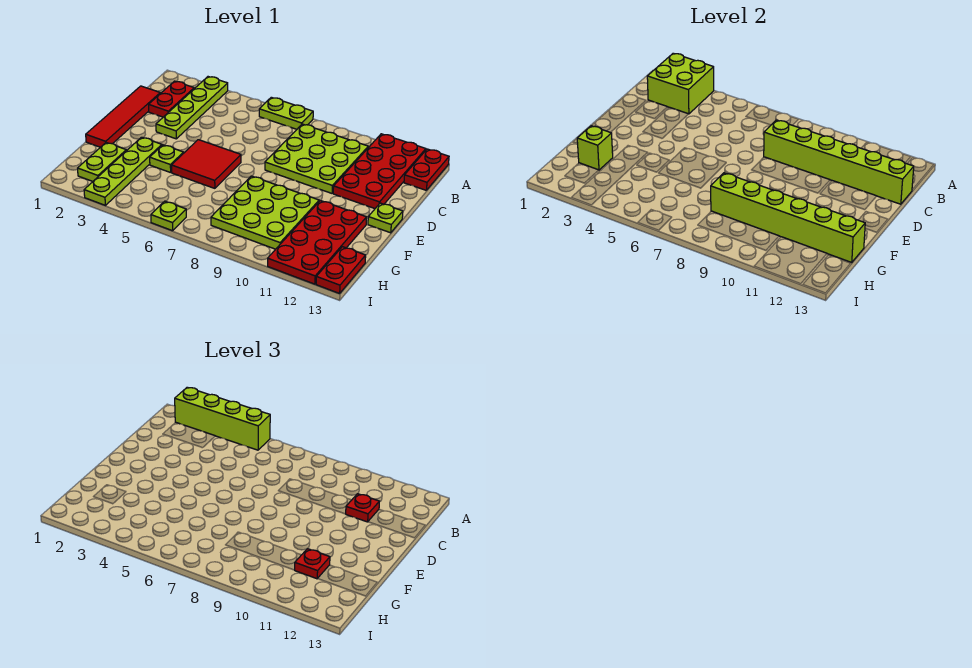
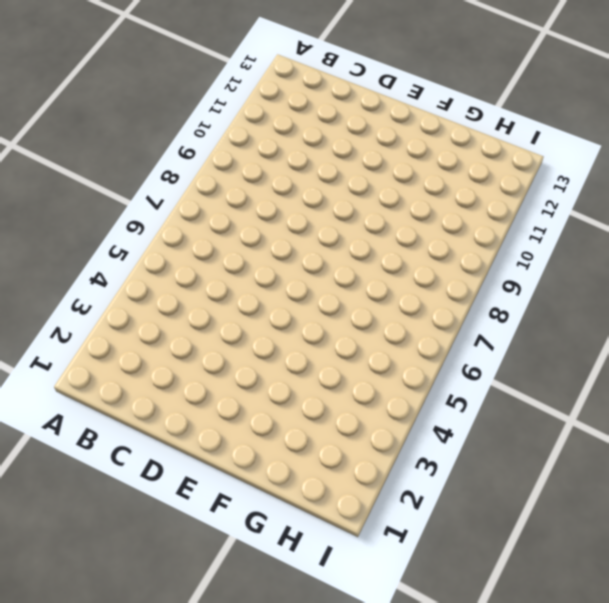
none -> lime 1x4 plate [156,77,228,139]
none -> lime 1x2 plate [259,97,313,129]
none -> red 2x4 plate [333,134,426,209]

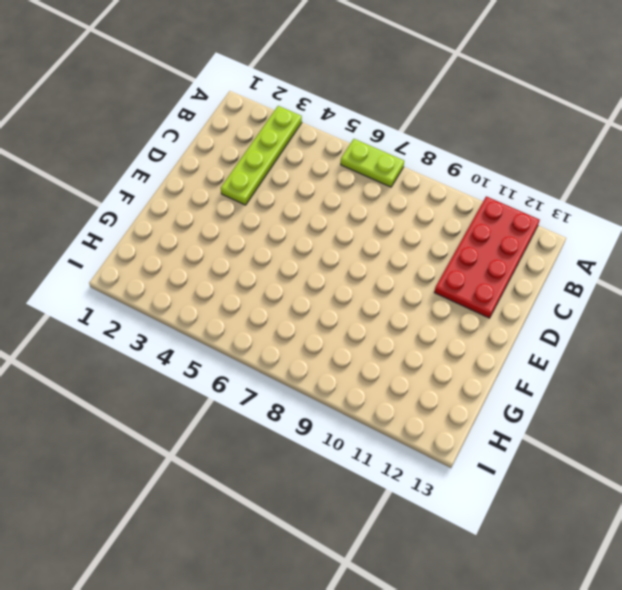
none -> red 1x2 plate [404,149,449,190]
none -> red 1x2 plate [149,81,194,117]
none -> lime 3x3 plate [265,124,368,193]

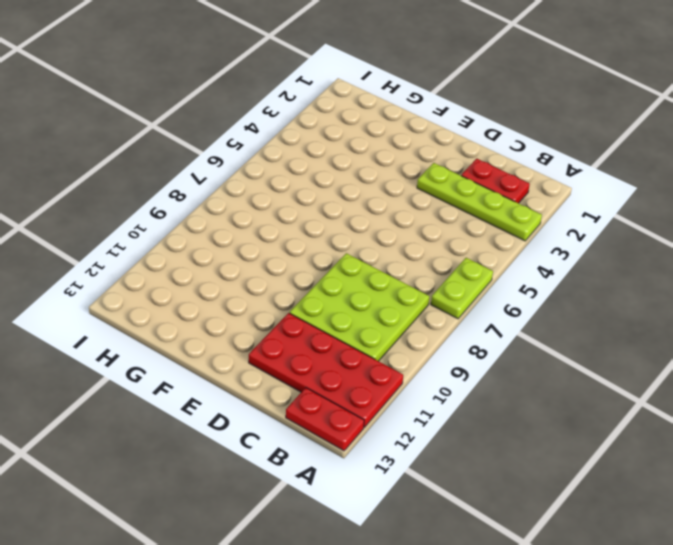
none -> red 1x4 tile [86,86,160,147]
none -> red 2x2 tile [171,140,241,188]
none -> lime 1x1 plate [368,203,403,233]

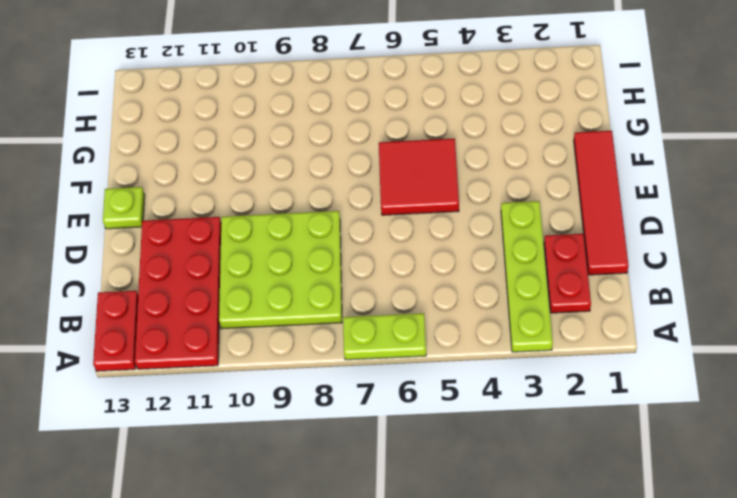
none -> lime 1x4 plate [84,137,162,205]
none -> lime 1x1 plate [150,145,184,173]
none -> lime 3x3 plate [211,176,319,249]

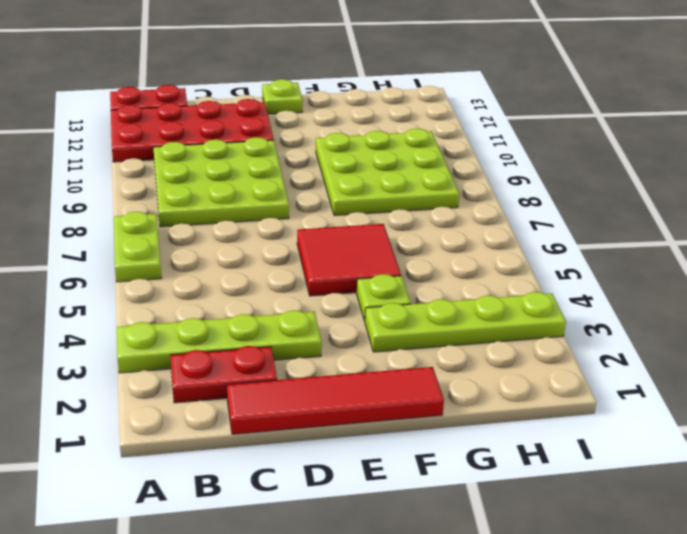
none -> red 2x4 plate [268,201,367,284]
none -> lime 1x2 plate [78,143,126,181]
none -> red 1x2 plate [316,247,366,293]

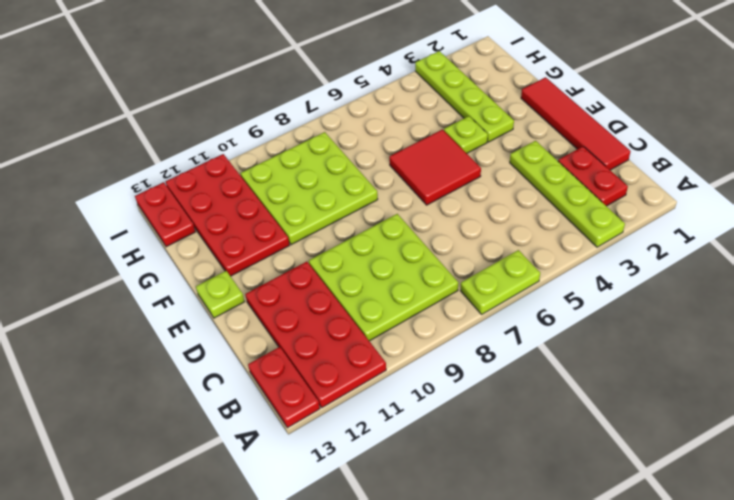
none -> lime 1x2 plate [78,143,126,181]
none -> lime 1x1 plate [151,201,186,231]
none -> lime 2x2 brick [647,53,714,114]

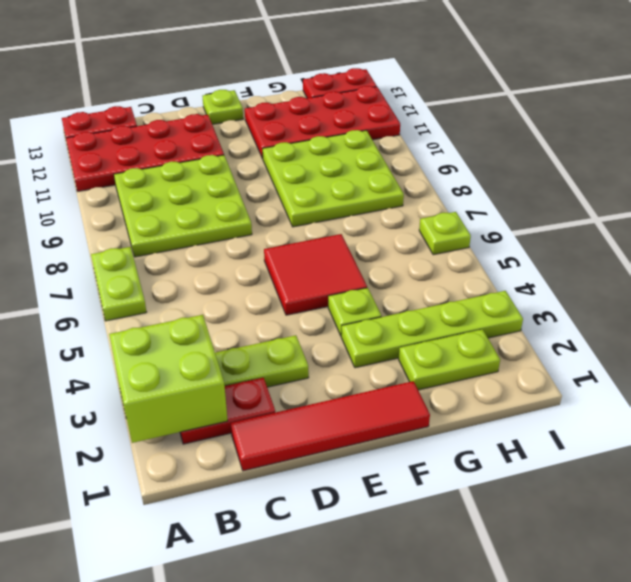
none -> lime 1x6 brick [764,120,914,204]
none -> lime 1x1 brick [577,126,613,170]
none -> lime 1x6 brick [711,173,865,262]

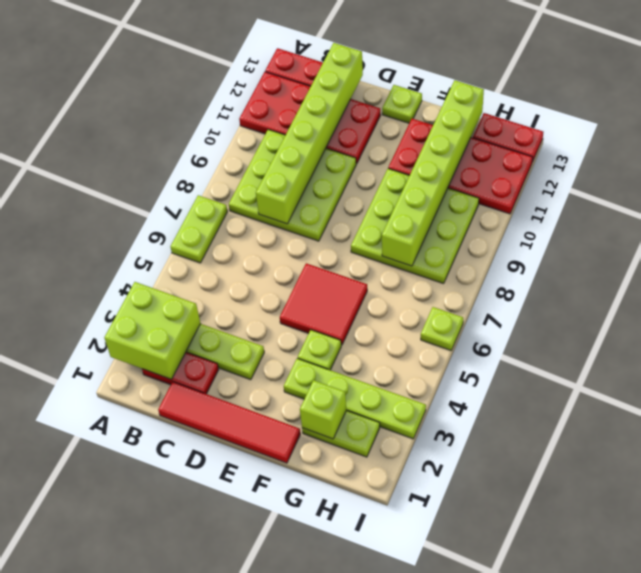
none -> lime 1x4 brick [175,387,270,450]
none -> red 1x1 plate [346,494,380,522]
none -> red 1x1 plate [295,549,330,579]

